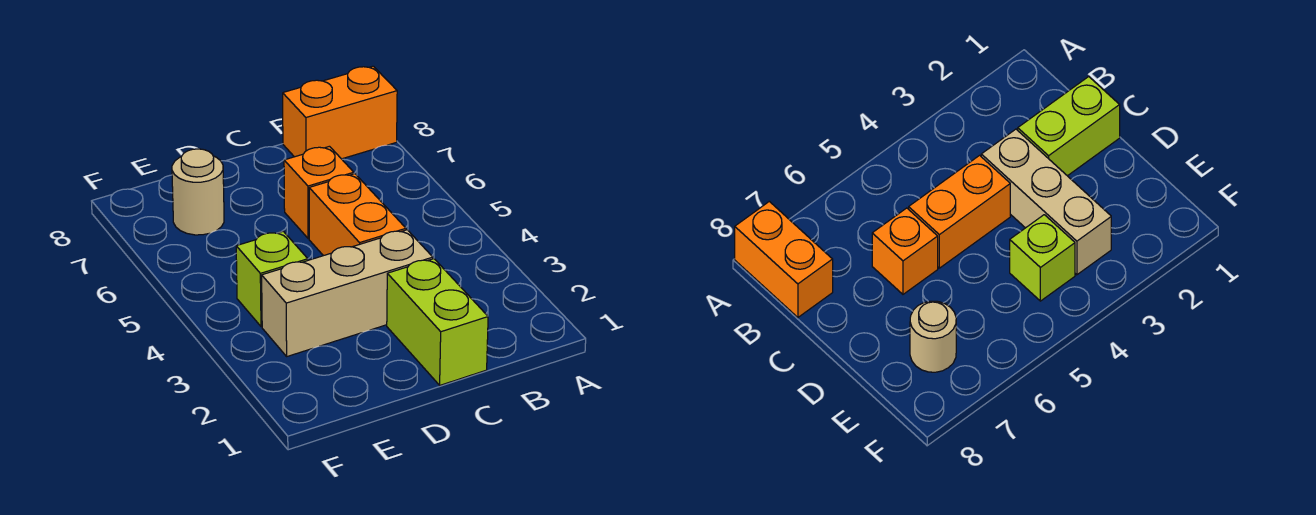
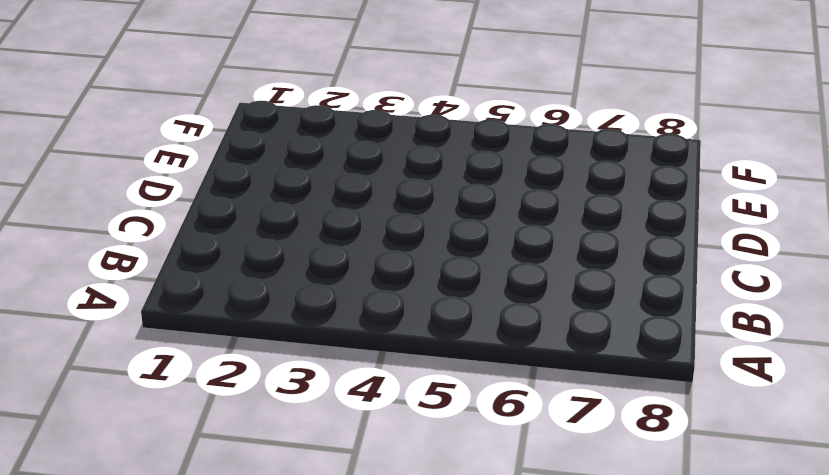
none -> orange 1x2 brick [283,66,397,159]
none -> lime 1x2 brick [387,259,488,385]

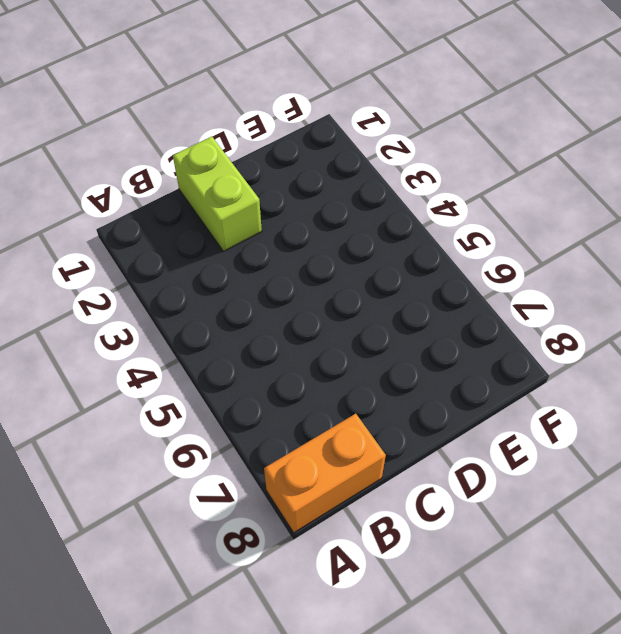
none -> tan 1x3 brick [262,230,433,356]
none -> orange 1x2 brick [309,174,406,256]

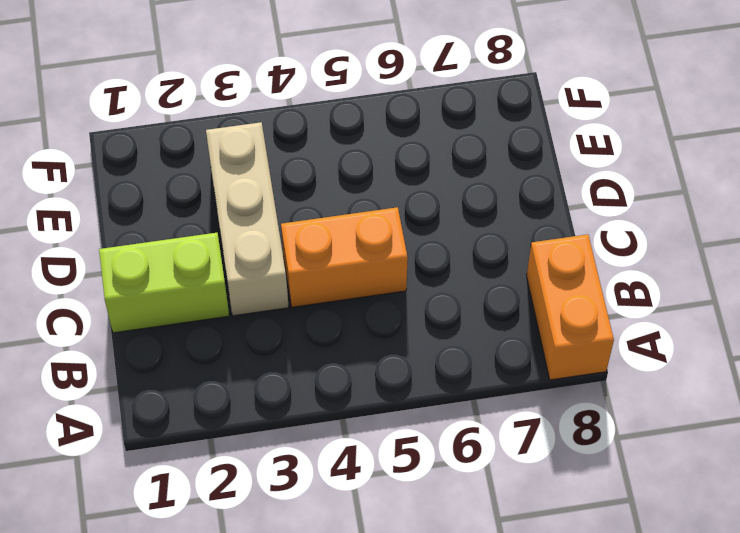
none -> orange 1x1 brick [284,146,354,239]
none -> lime 1x1 brick [236,231,308,327]

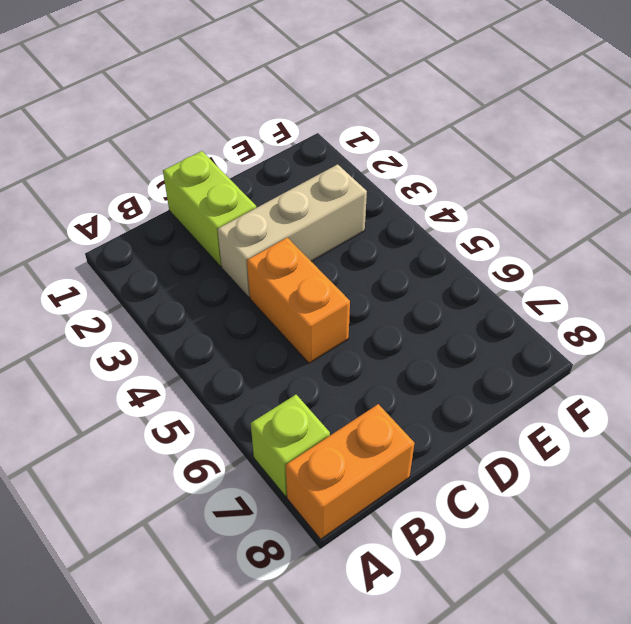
lime 1x1 brick [251,395,330,496] -> lime 1x1 brick moved to [236,231,308,327]
none -> orange 1x1 brick [284,146,354,239]
none -> tan 1x1 round brick [172,149,224,235]

